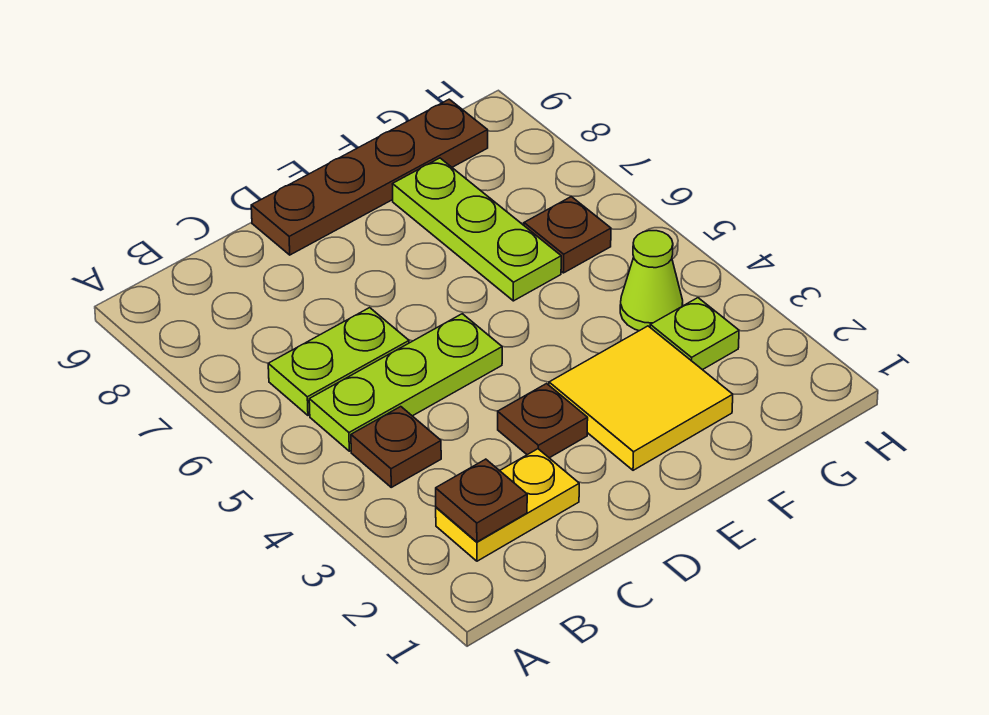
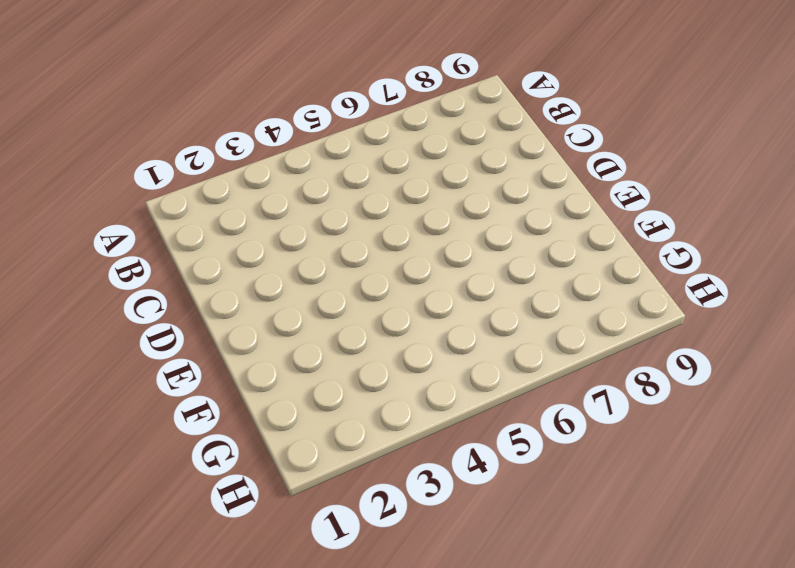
none -> yellow 1x2 plate [436,449,579,561]
none -> brown 1x1 plate [351,407,441,487]
none -> lime 1x3 plate [309,314,502,451]

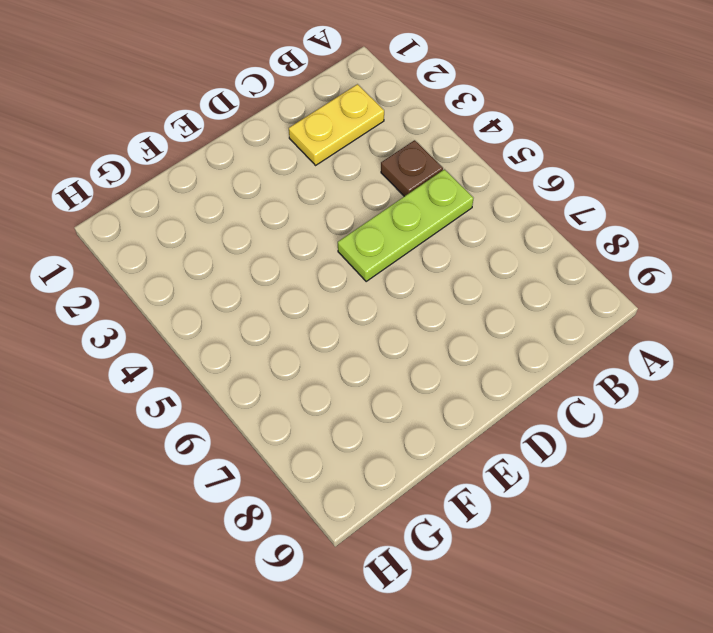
none -> lime 1x2 plate [268,308,409,415]
none -> brown 1x1 plate [498,384,588,458]
none -> brown 1x4 plate [251,99,488,255]

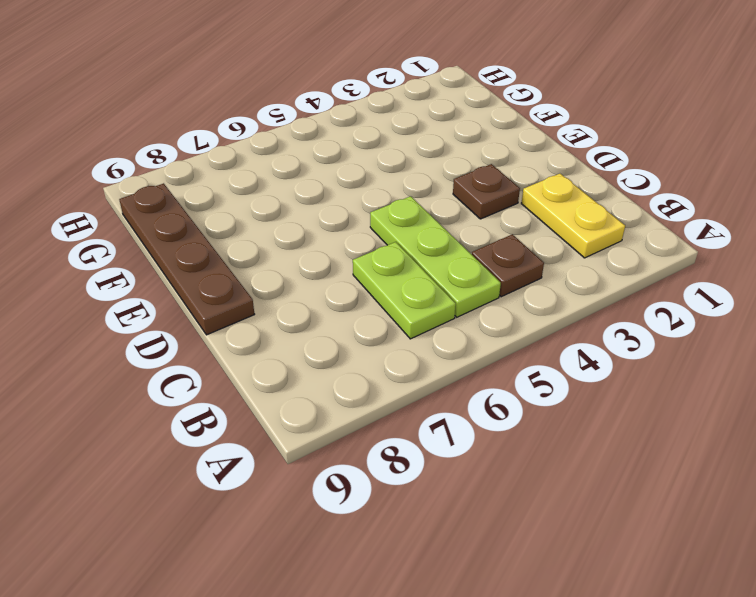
none -> yellow 2x2 tile [549,326,733,470]
none -> lime 1x3 plate [393,158,561,301]
none -> lime 1x1 plate [650,298,739,370]

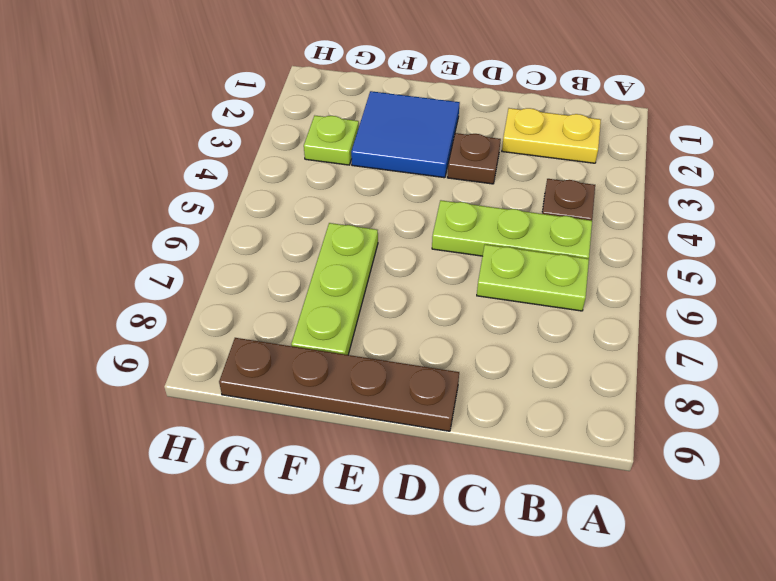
blue 2x2 tile [351,91,460,178] -> yellow 2x2 tile [549,326,733,470]
none -> lime 1x1 cone [620,231,683,331]
none -> brown 1x1 plate [524,197,611,273]
none -> brown 1x1 plate [436,459,527,542]

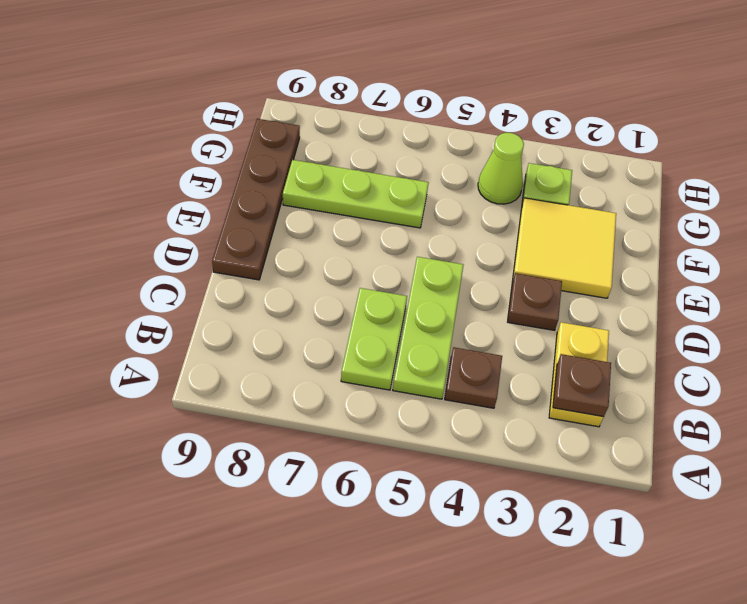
none -> brown 1x1 plate [524,197,611,273]

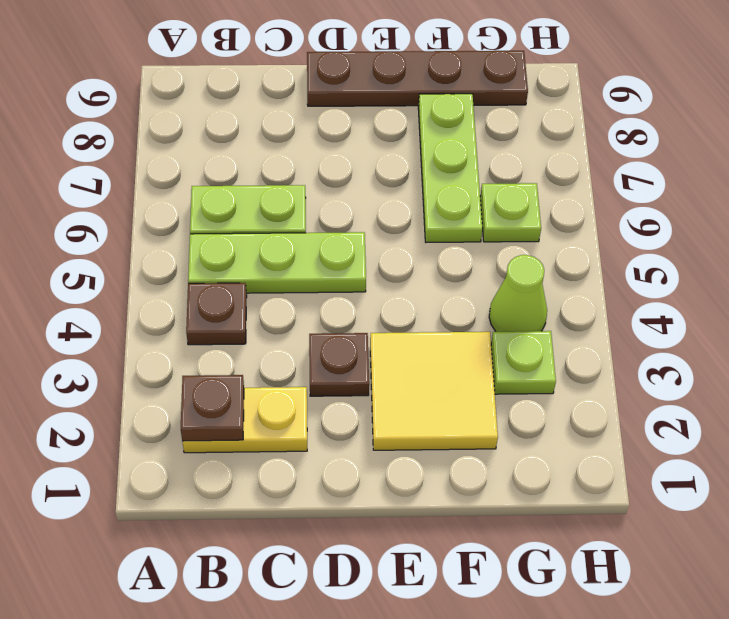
lime 1x1 plate [480,183,541,242] -> brown 1x1 plate [524,197,611,273]

